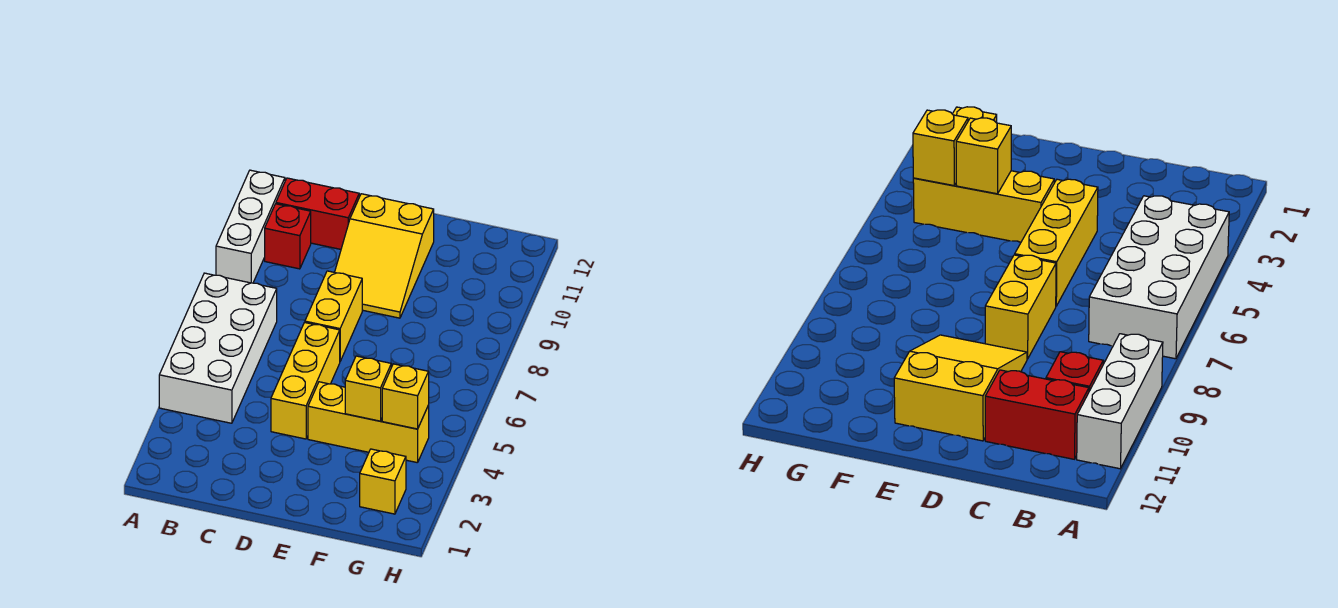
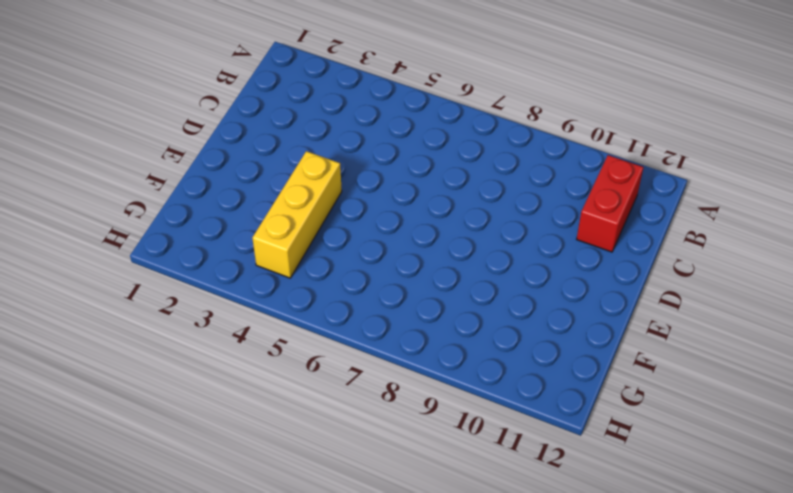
none -> white 2x4 brick [159,273,277,423]
none -> white 1x3 brick [216,170,285,283]

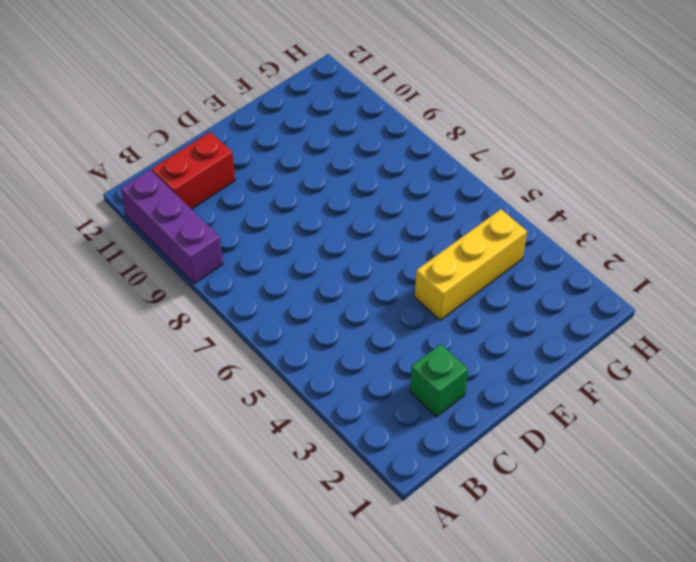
purple 1x3 brick [121,170,223,284] -> white 1x3 brick [216,170,285,283]
green 1x1 brick [410,344,468,417] -> none
none -> white 2x4 brick [159,273,277,423]
none -> red 1x1 brick [265,204,311,269]

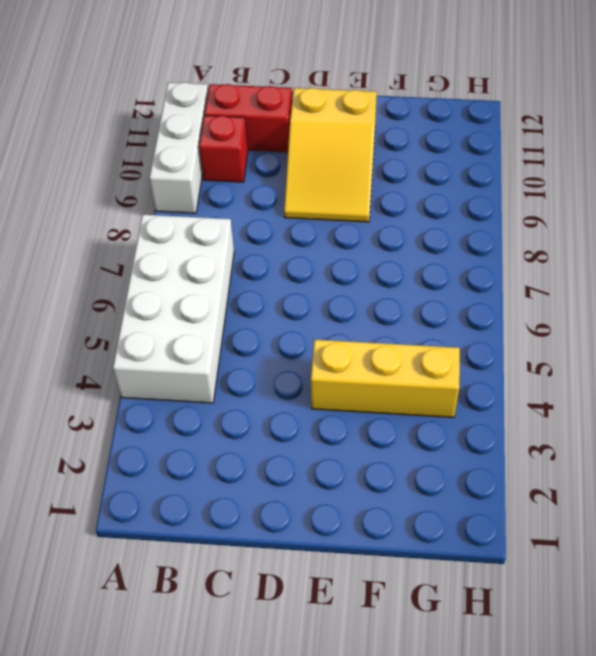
none -> yellow 1x3 brick [271,322,340,439]
none -> yellow 1x2 brick [305,271,362,361]

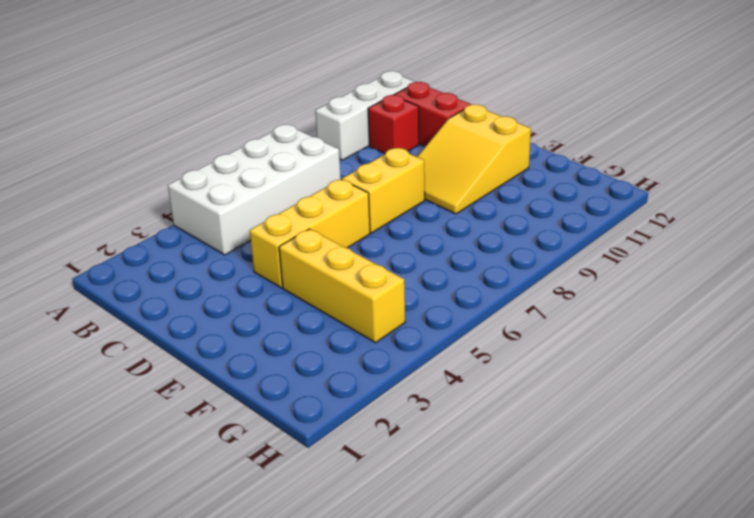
none -> yellow 1x1 brick [360,449,406,514]
none -> yellow 1x1 brick [345,356,391,421]

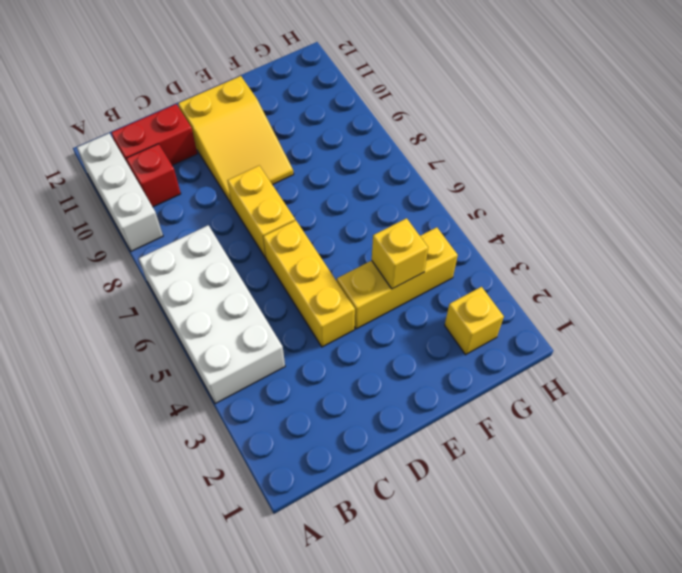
none -> yellow 1x1 brick [382,364,429,429]

